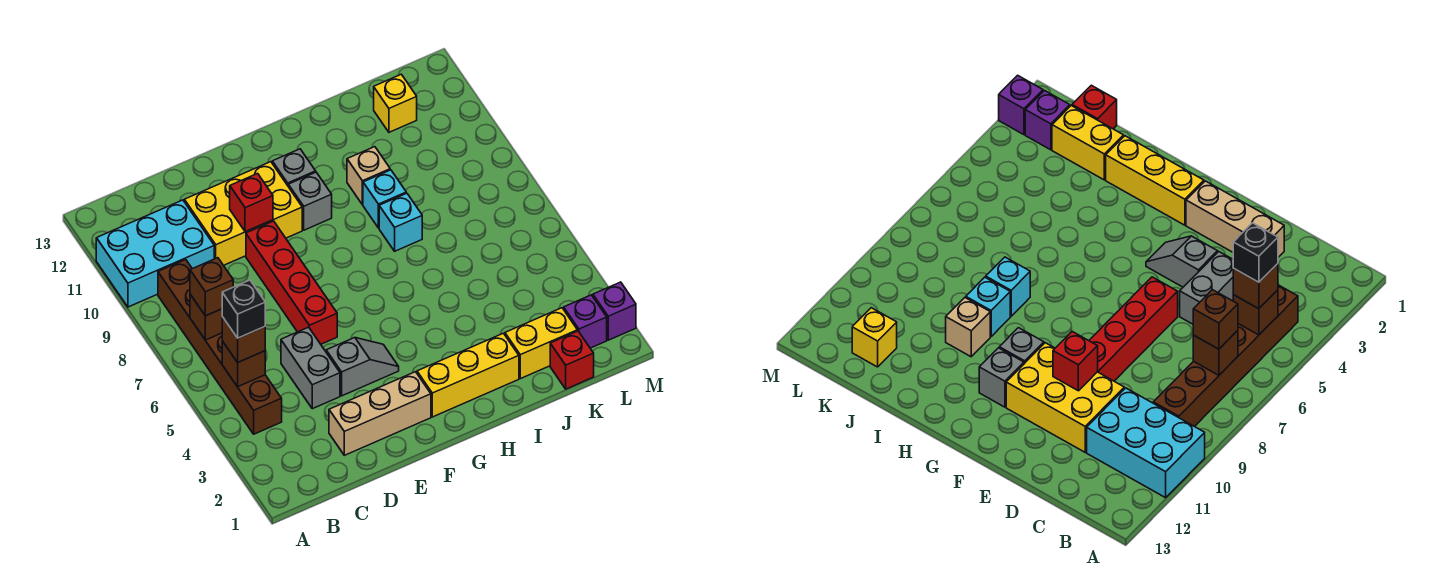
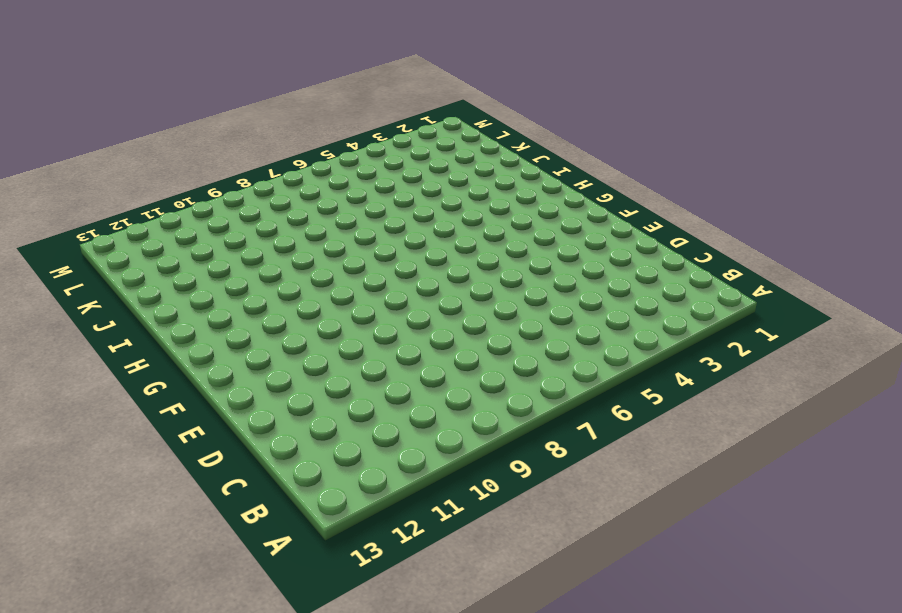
none -> cyan 2x3 brick [96,200,214,307]
none -> brown 1x6 brick [158,260,282,434]
none -> tan 1x3 brick [329,372,431,455]

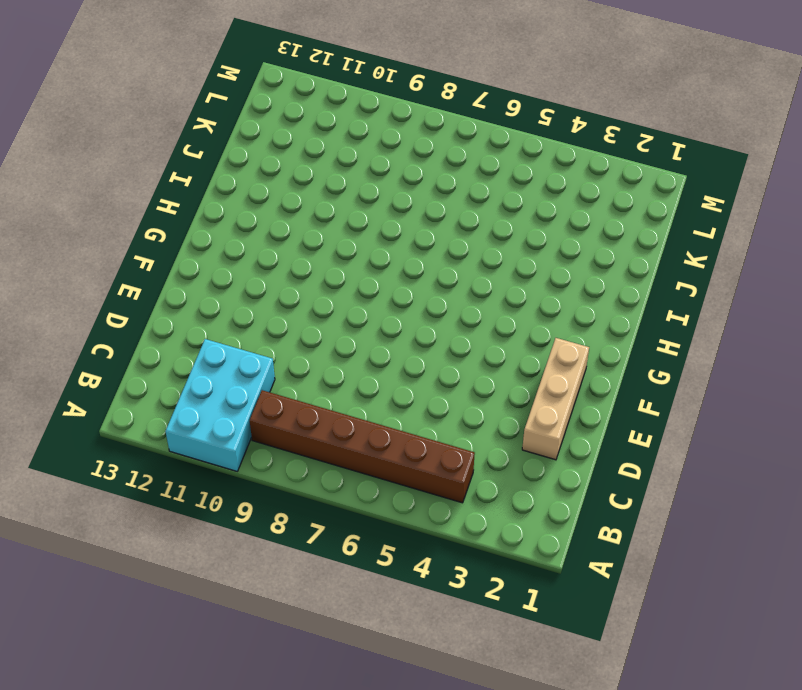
none -> grey 1x2 brick [281,327,340,409]
none -> yellow 2x3 brick [184,162,302,265]
none -> grey 1x2 slope [326,338,399,396]

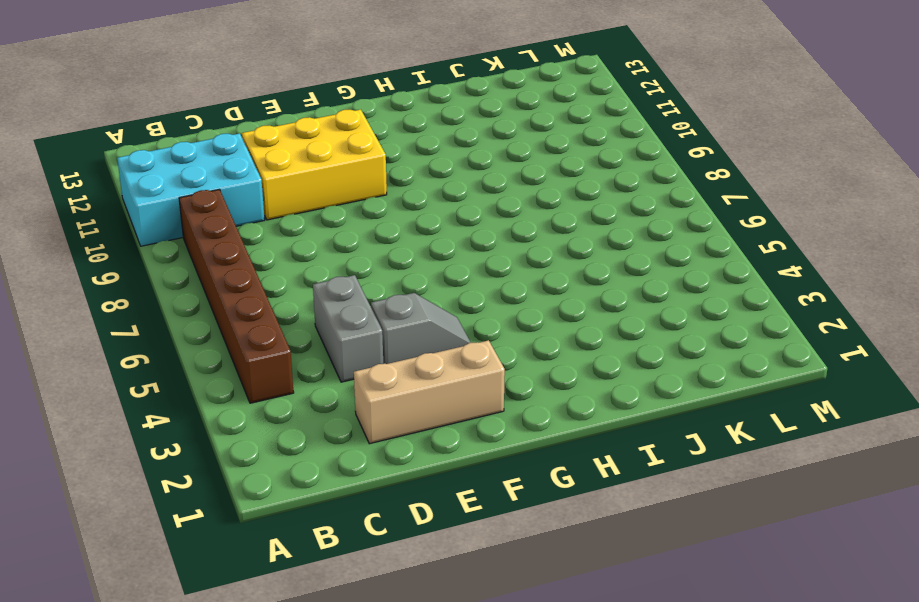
none -> red 1x4 brick [246,221,337,344]
none -> yellow 1x3 brick [417,333,519,417]
none -> grey 1x1 brick [288,172,332,230]

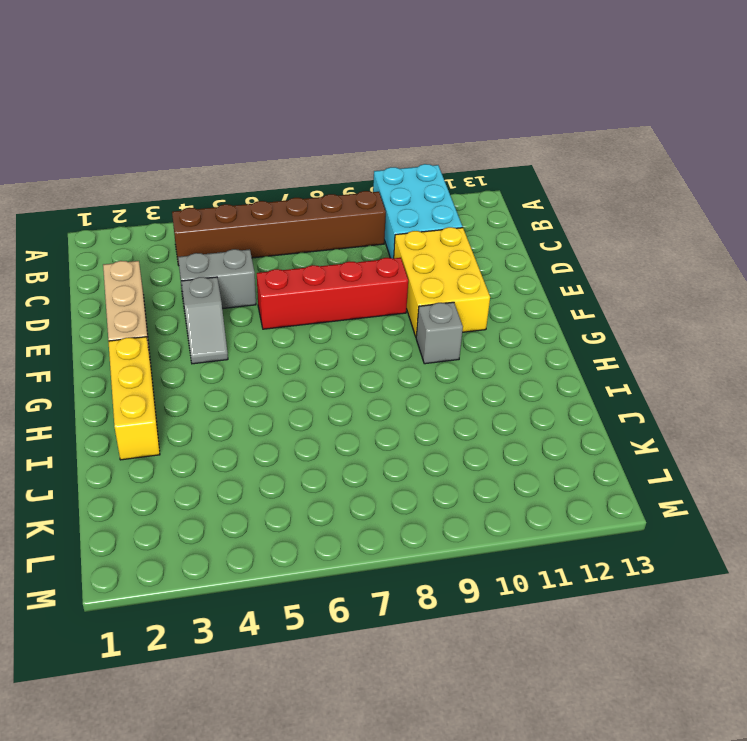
none -> grey 1x1 brick [272,149,316,185]
none -> cyan 1x1 brick [379,193,422,251]
none -> cyan 1x1 brick [363,170,406,228]

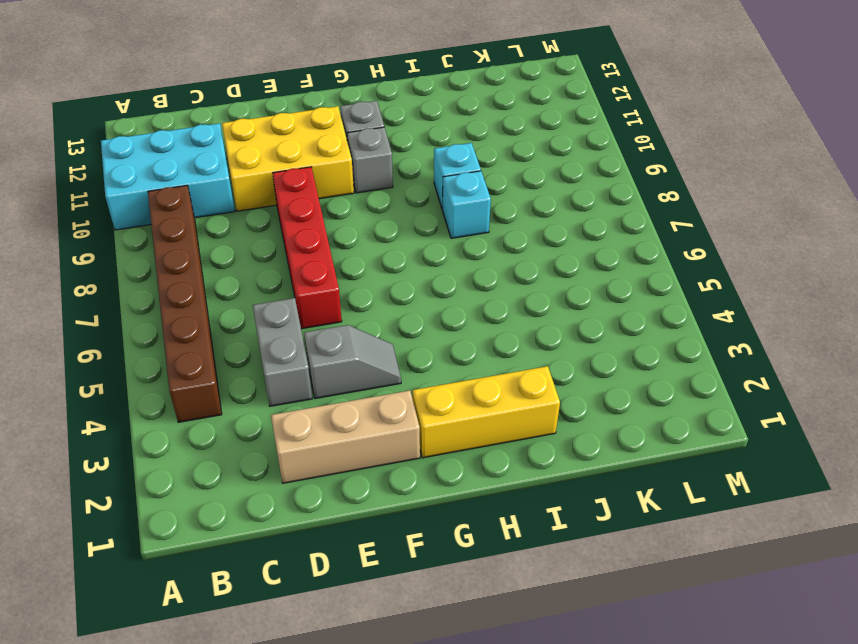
none -> tan 1x1 brick [347,147,390,205]
none -> yellow 1x2 brick [505,308,577,379]
none -> red 1x1 brick [550,331,594,389]

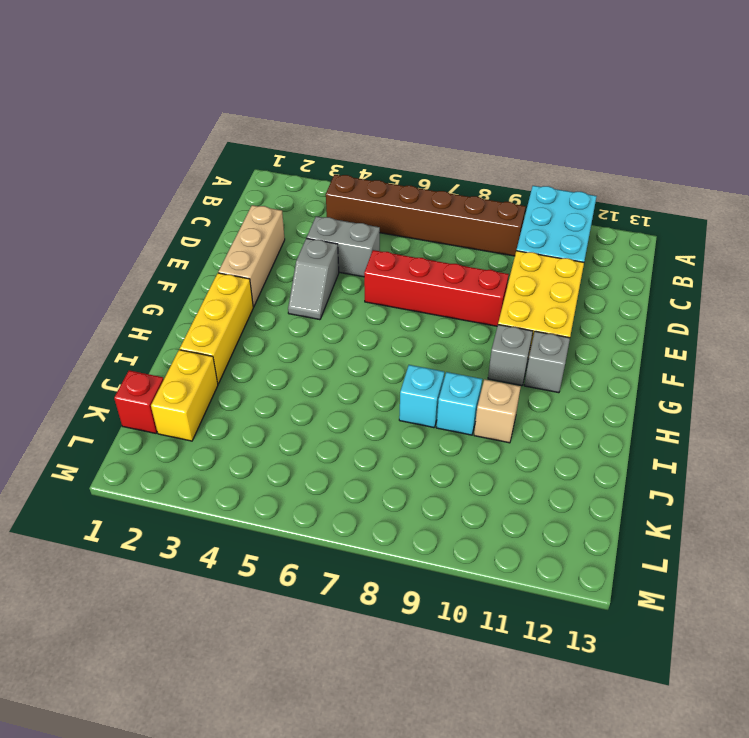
none -> yellow 1x1 brick [374,74,417,132]
none -> purple 1x1 brick [564,295,607,348]
none -> purple 1x1 brick [593,282,636,340]

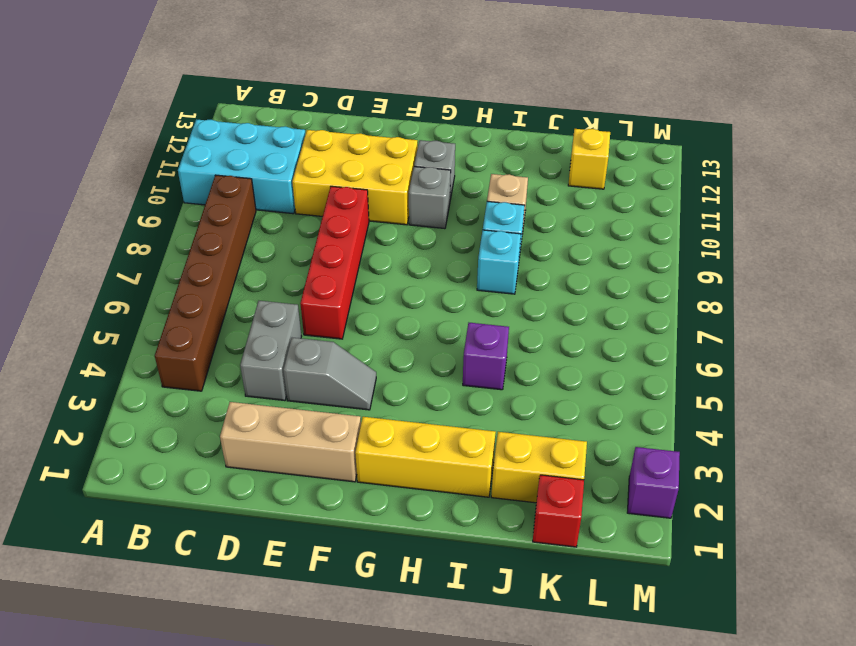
purple 1x1 brick [463,323,509,390] -> purple 1x1 brick moved to [564,295,607,348]
none -> brown 1x1 brick [222,341,265,387]
none -> brown 1x1 brick [190,294,222,340]
none -> red 1x1 brick [230,174,273,232]

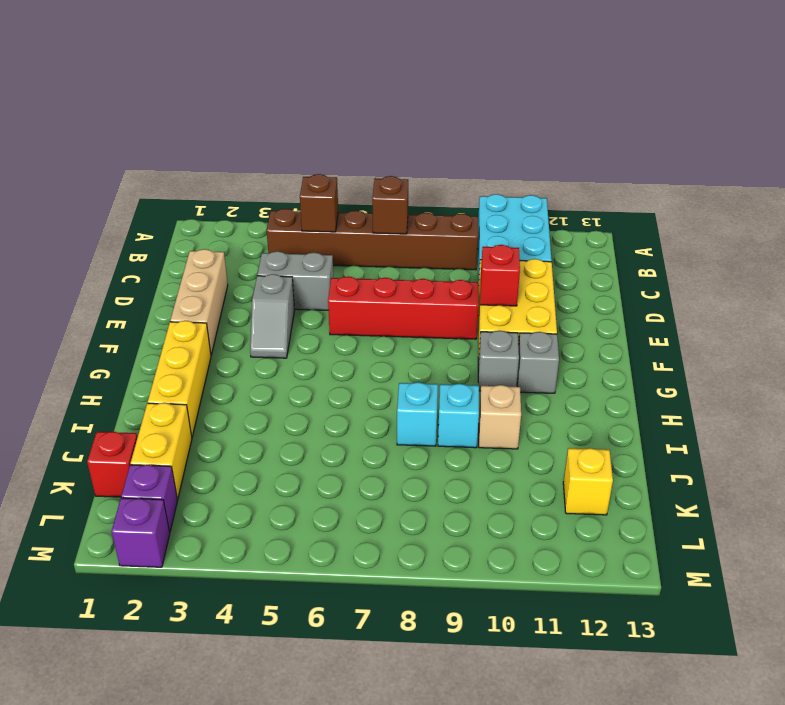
none -> brown 1x1 brick [222,317,265,362]
none -> brown 1x1 brick [190,258,233,316]
none -> black 1x1 brick [222,280,265,338]

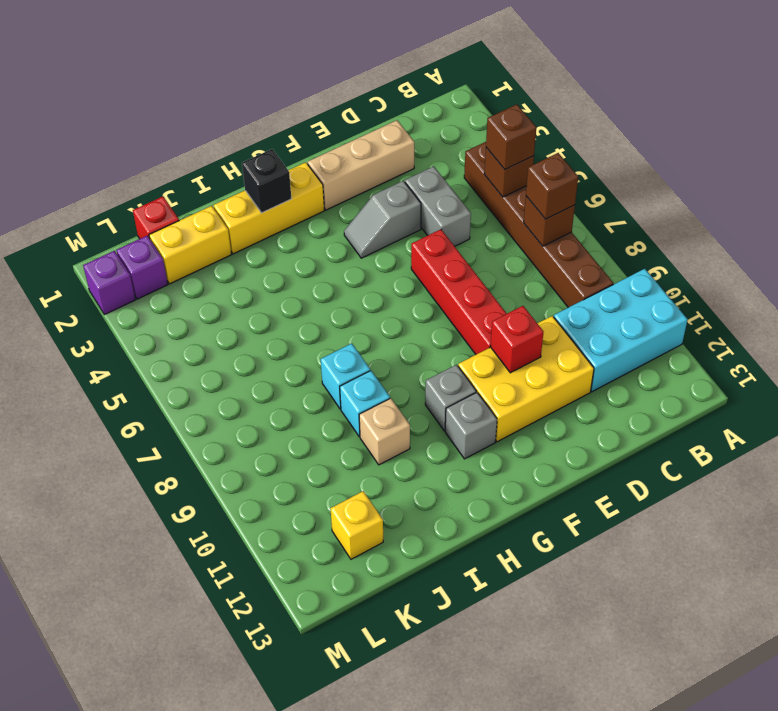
black 1x1 brick [242,149,291,213] -> black 1x1 brick moved to [222,280,265,338]

